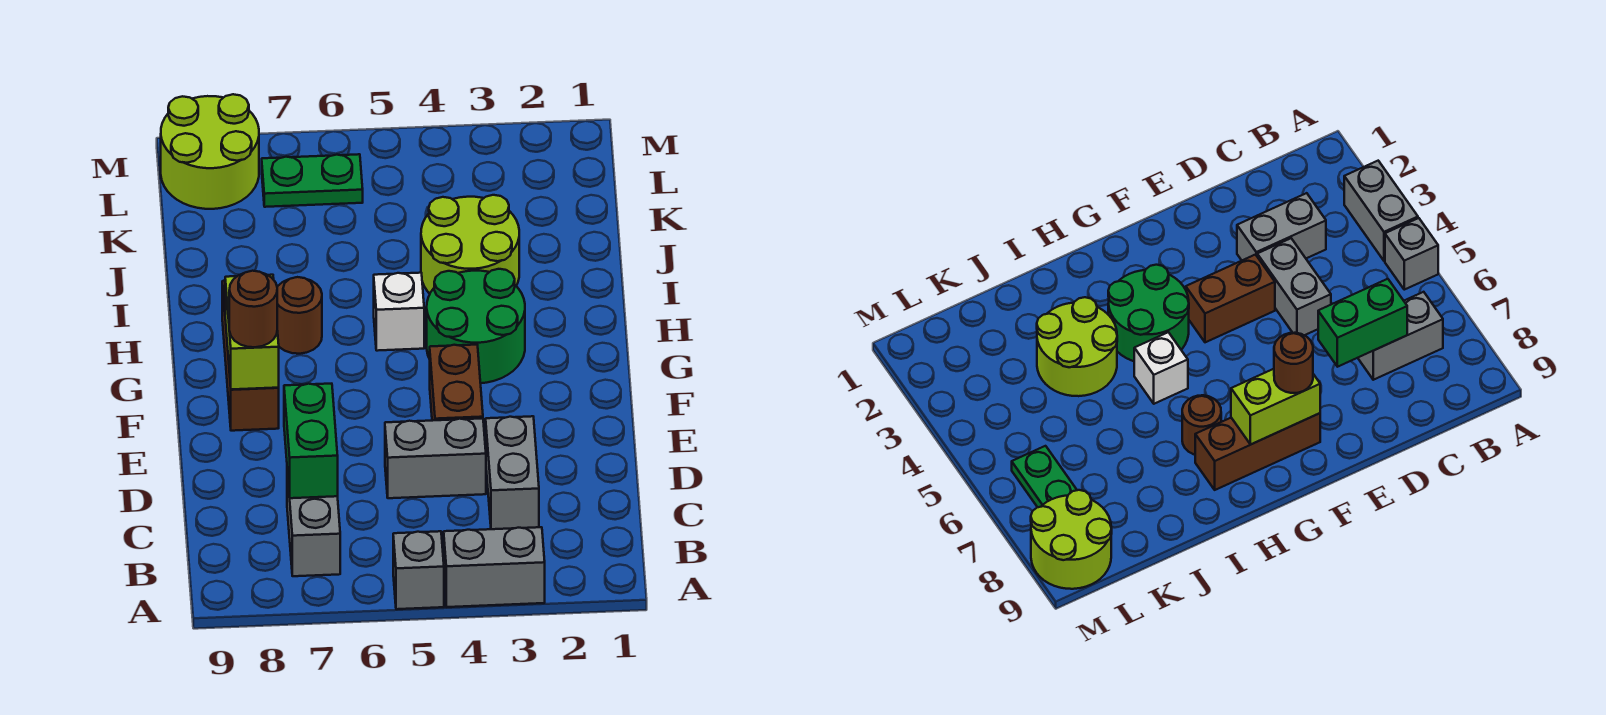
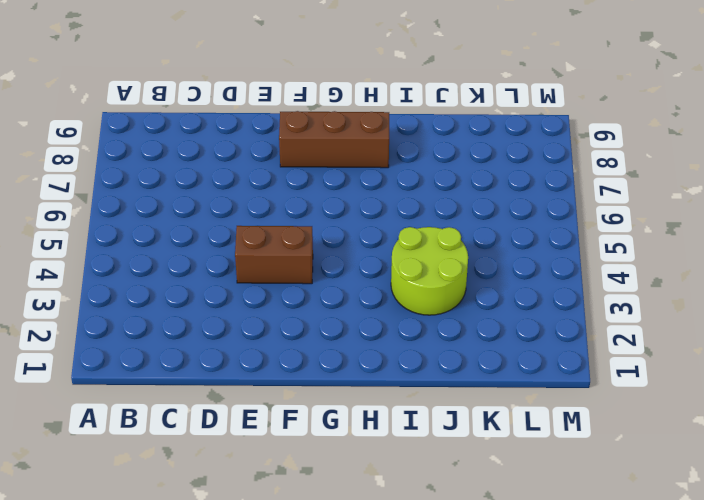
none -> grey 1x2 brick [444,527,545,607]
none -> grey 1x1 brick [393,531,444,609]
none -> grey 1x2 brick [287,471,340,576]

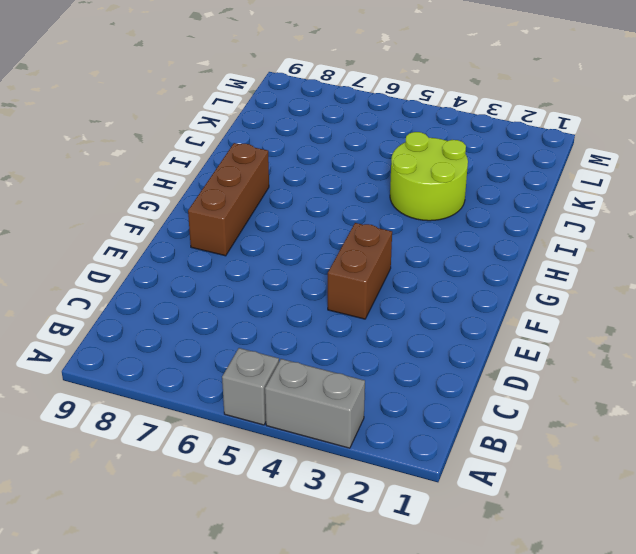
none -> grey 1x2 brick [287,471,340,576]
none -> grey 1x2 brick [486,416,539,529]
none -> grey 1x2 brick [385,418,486,498]

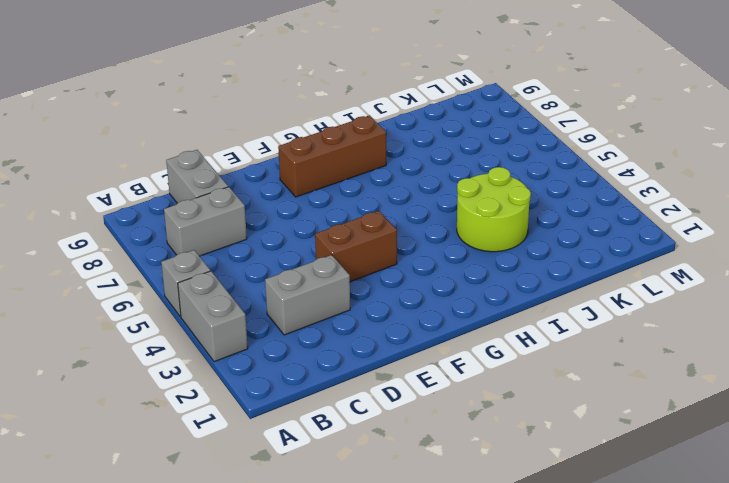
grey 1x2 brick [166,150,228,203] -> grey 1x2 brick moved to [385,418,486,498]
none -> green 2x2 round brick [427,269,525,383]
none -> white 1x1 brick [374,273,424,351]
none -> brown 1x1 round brick [277,277,322,354]

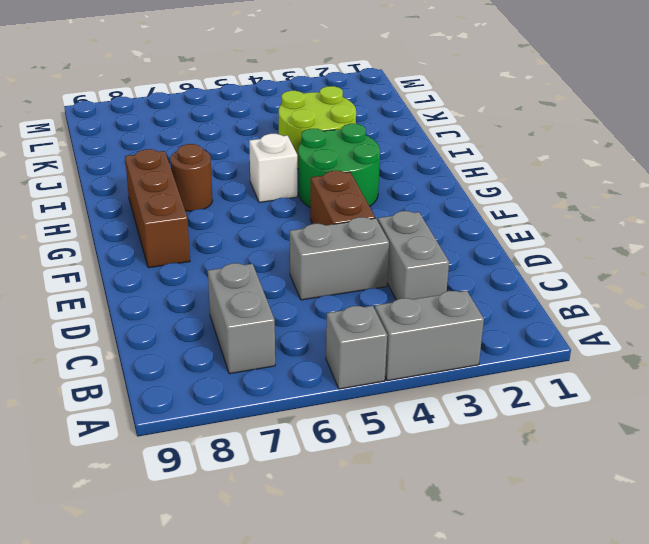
none -> green 1x2 plate [262,154,363,207]
none -> lime 2x2 round brick [161,94,259,209]
none -> green 1x2 brick [284,384,338,498]

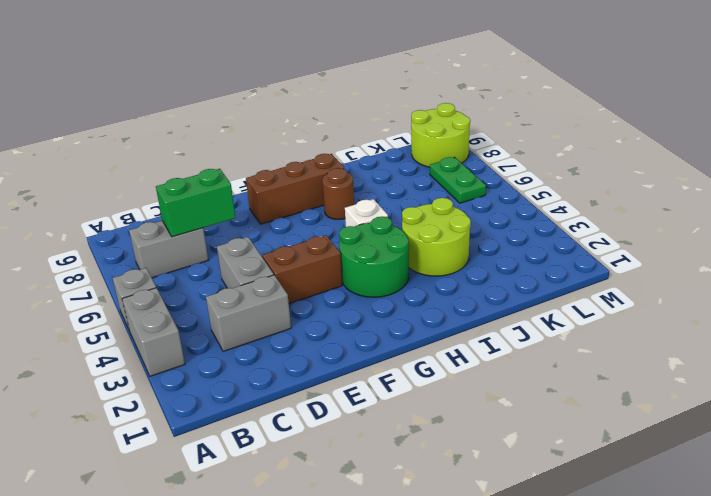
none -> lime 1x2 brick [225,275,279,389]
none -> brown 1x1 round brick [229,271,277,347]

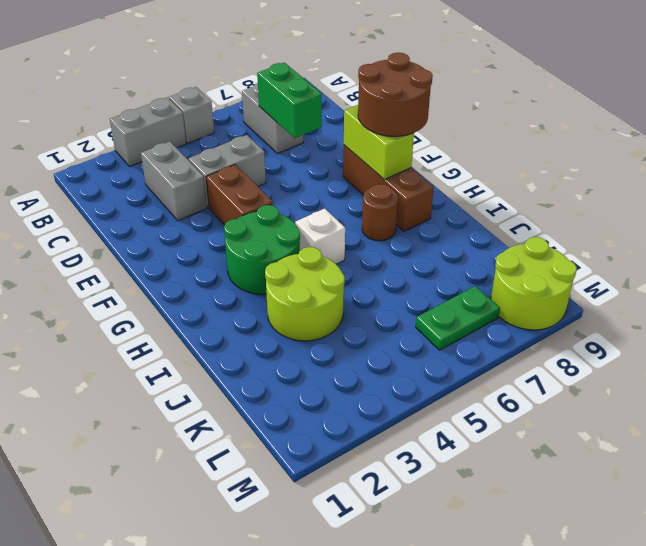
brown 2x2 round brick [358,53,433,136] -> brown 1x1 round brick [229,271,277,347]

